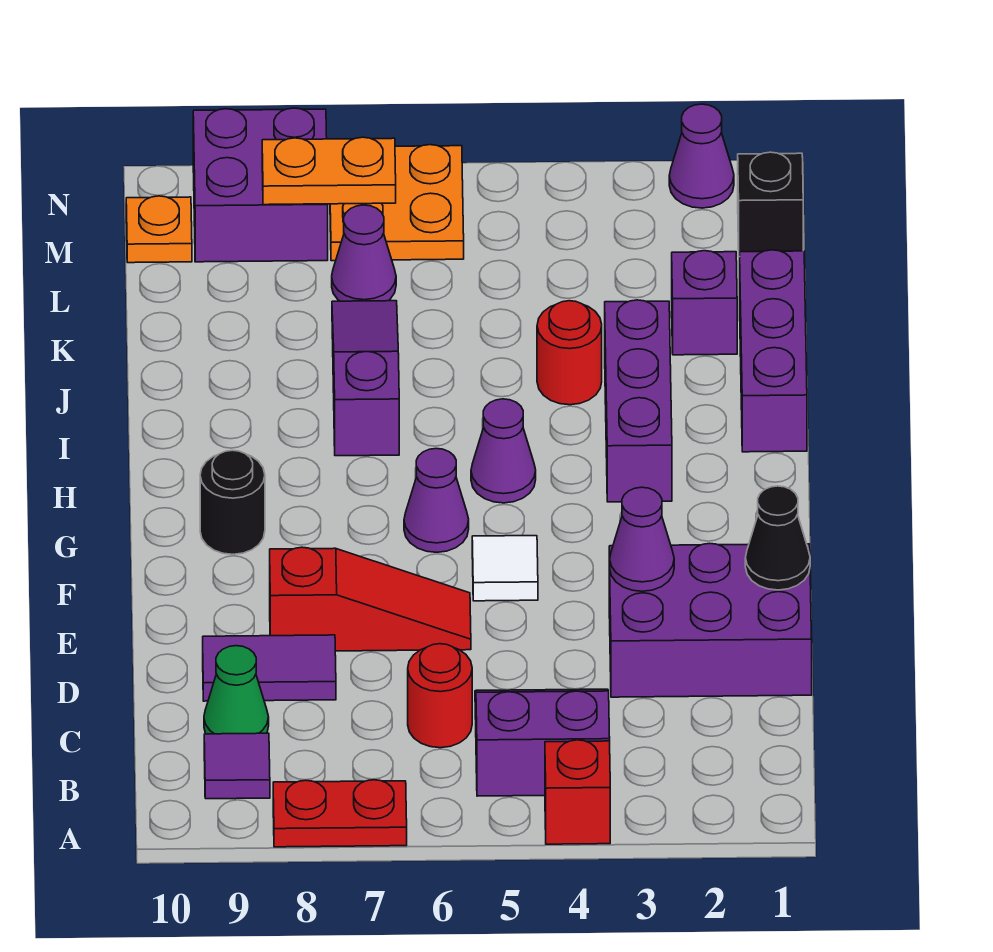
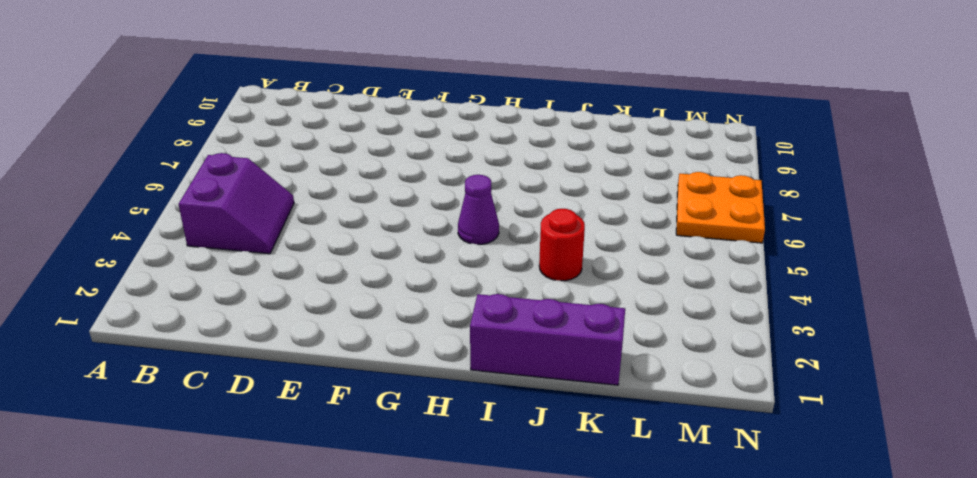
none -> red 1x1 brick [545,740,610,844]
none -> red 1x2 plate [273,780,407,847]
none -> purple 1x1 tile [204,733,270,799]

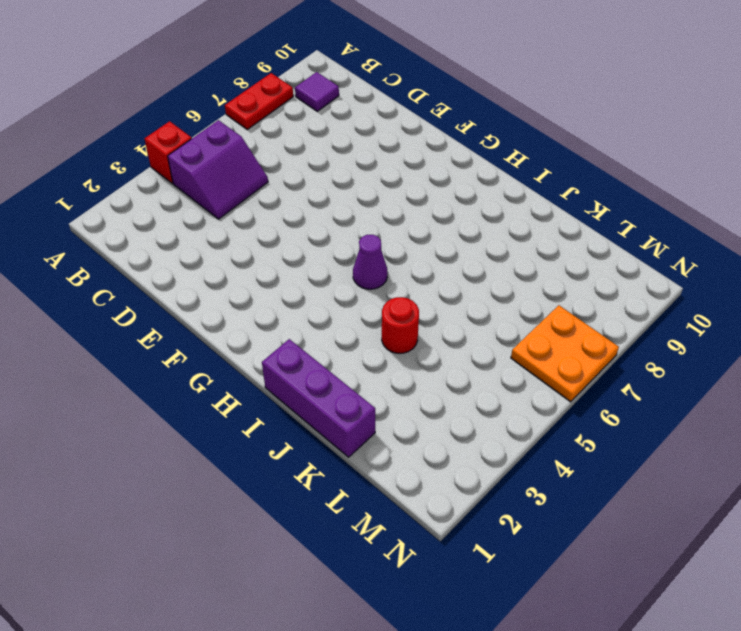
none -> red 1x1 round brick [408,644,472,748]
none -> green 1x1 cone [204,646,269,734]
none -> purple 2x3 brick [609,543,812,697]

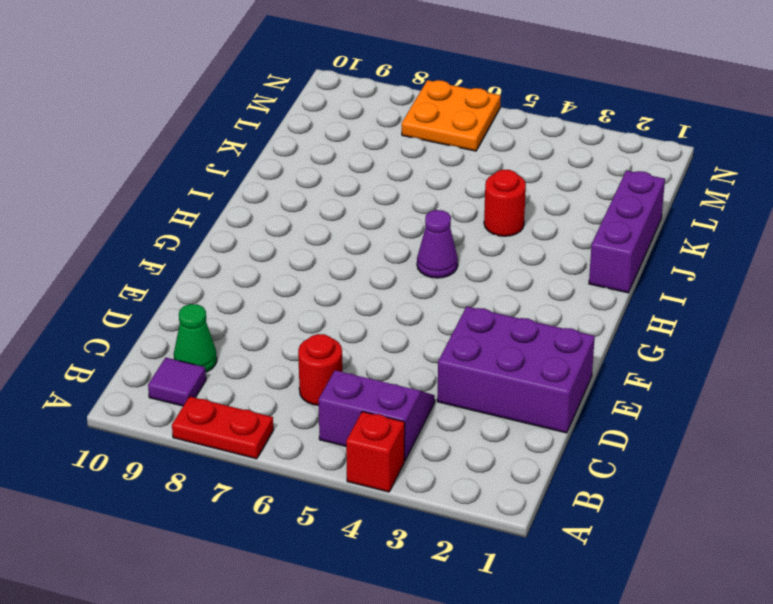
none -> purple 1x2 tile [203,635,336,701]
none -> red 1x3 slope [270,547,471,651]
none -> white 1x1 tile [472,536,538,601]

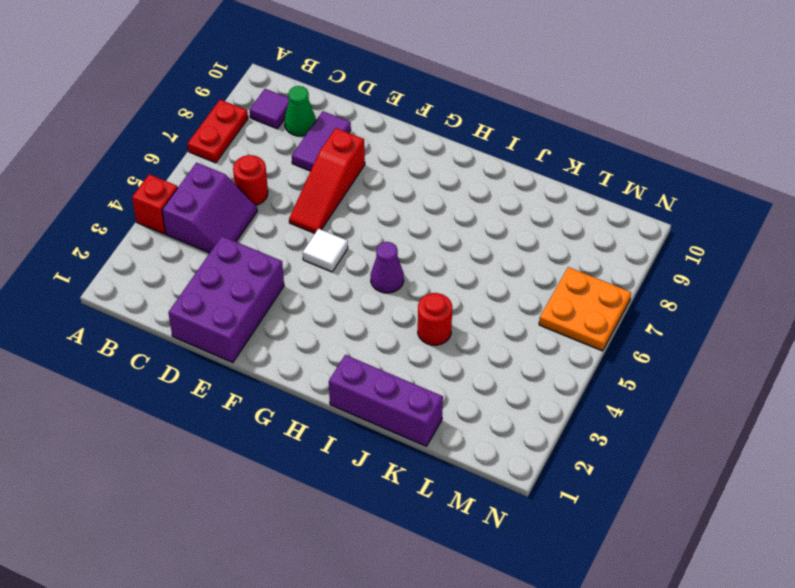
none -> purple 1x1 cone [404,448,469,552]
none -> black 1x1 round brick [200,450,265,554]
none -> purple 1x3 brick [605,300,672,502]

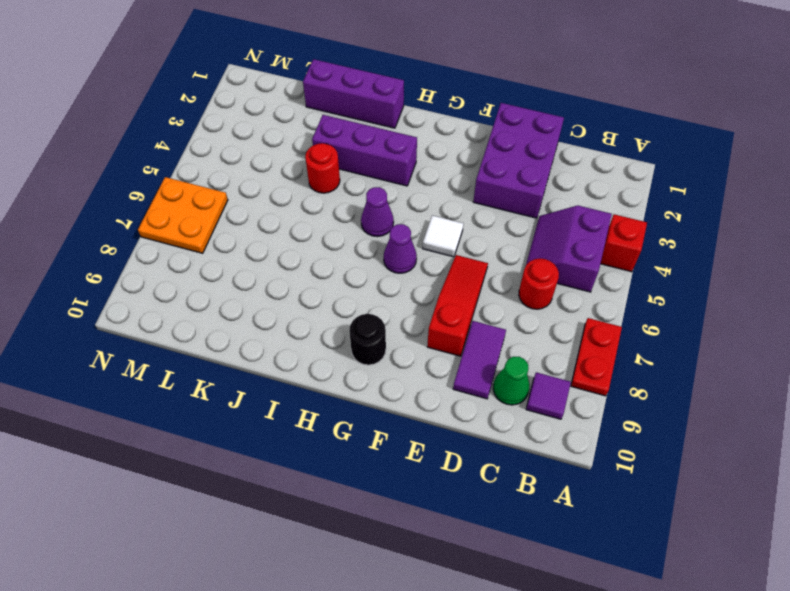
none -> purple 1x3 slope [332,301,399,456]
none -> purple 1x1 brick [672,251,737,355]
none -> purple 1x1 cone [332,205,396,301]

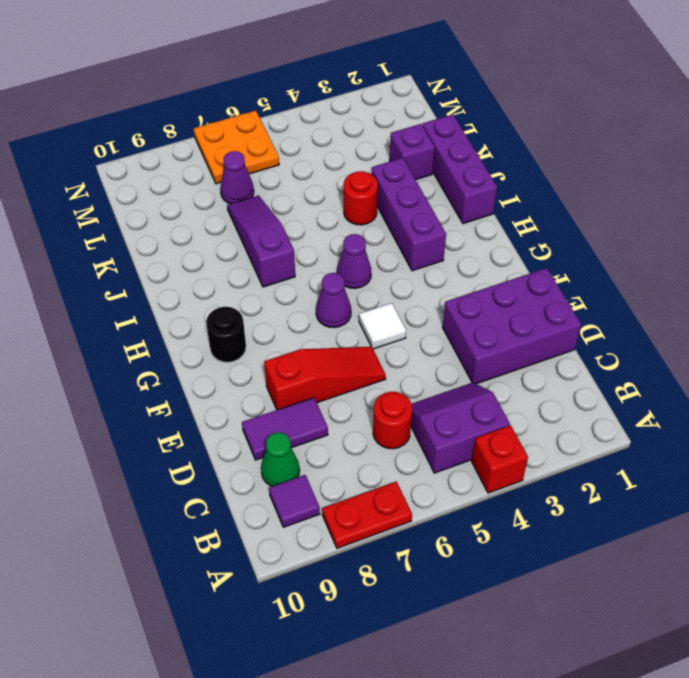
none -> black 1x1 brick [738,152,803,257]
none -> purple 2x2 brick [193,108,328,262]
none -> orange 1x1 plate [126,196,192,263]

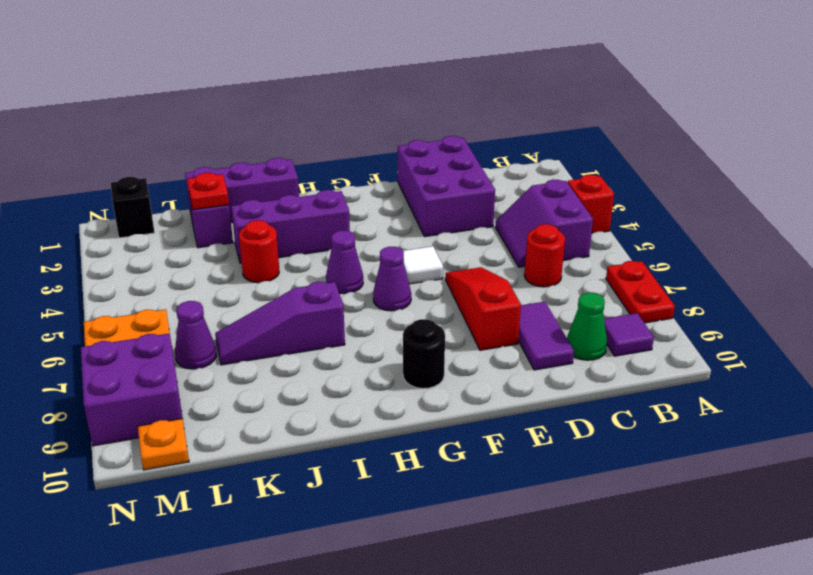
red 1x1 plate [187,173,229,210] -> none
none -> purple 1x1 cone [669,104,734,208]
none -> black 1x1 cone [745,486,810,590]
none -> purple 1x1 cone [610,487,674,591]

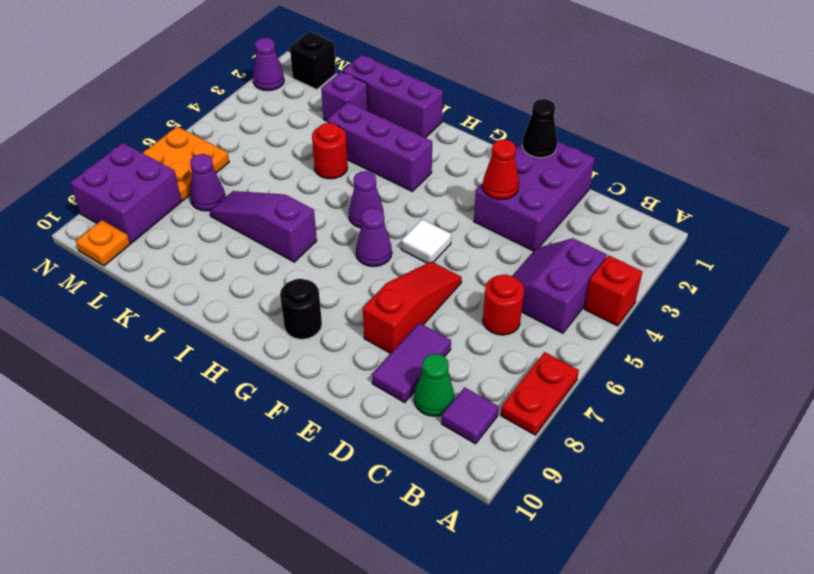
red 1x1 cone [483,139,519,199] -> purple 1x1 cone [610,487,674,591]
none -> orange 1x2 plate [262,137,396,205]

